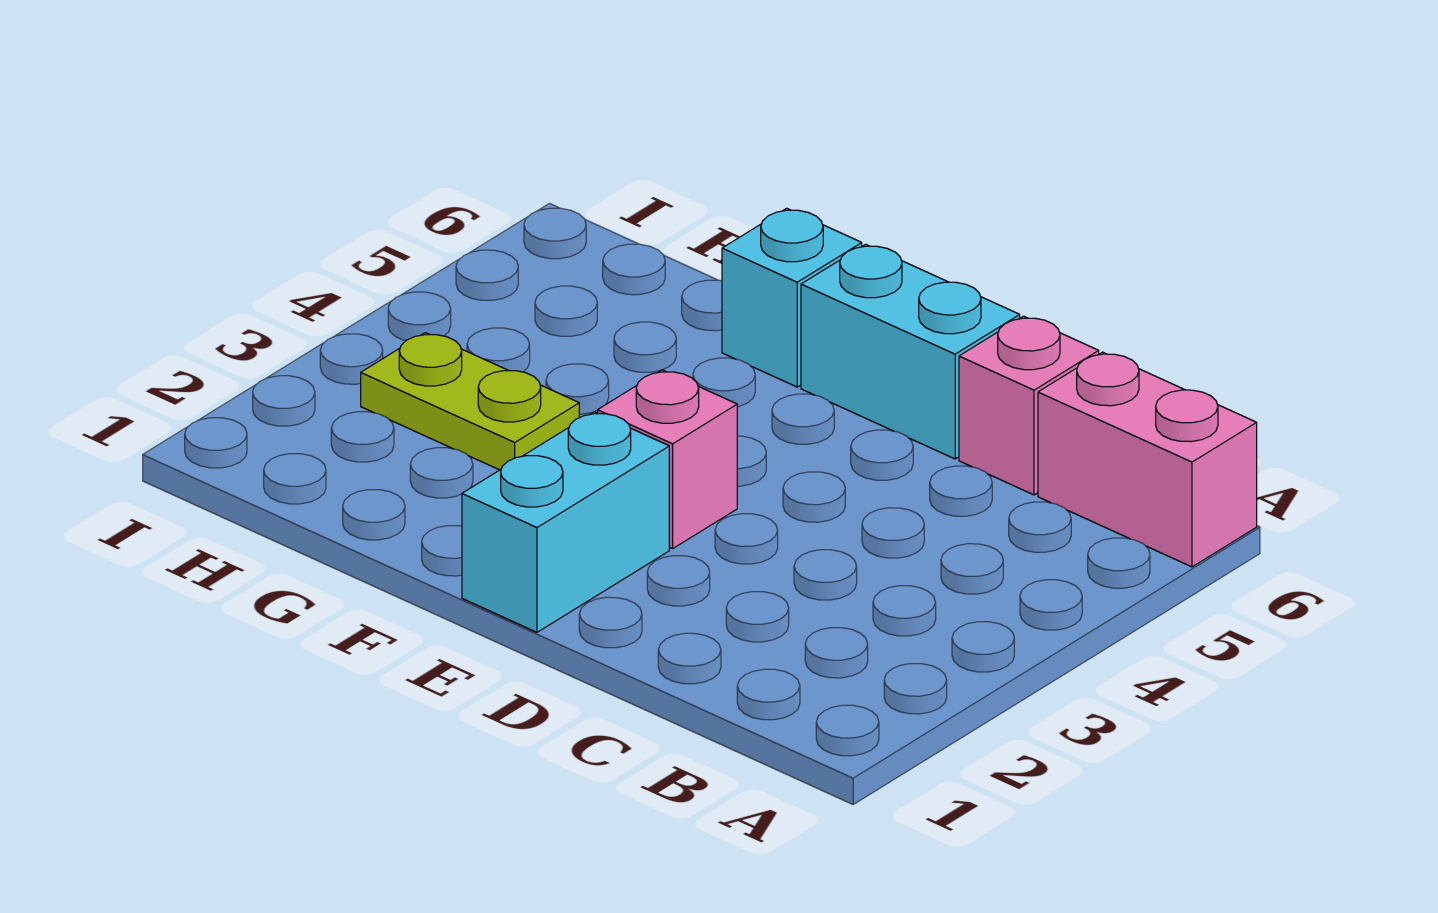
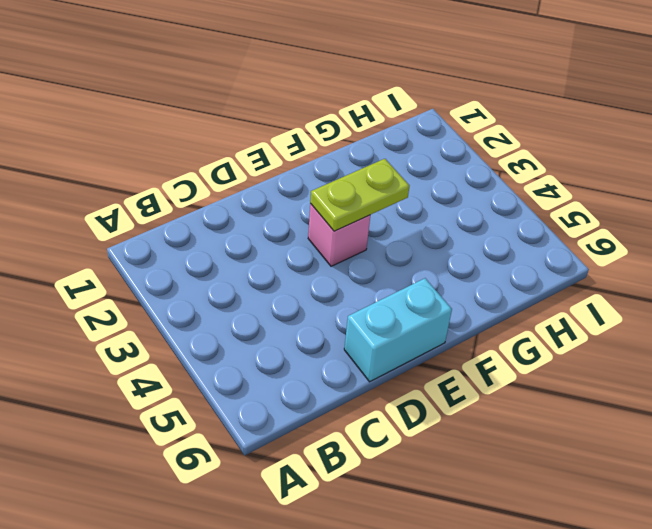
lime 1x2 plate [310,159,409,231] -> lime 1x2 plate moved to [361,333,579,470]
none -> pink 1x2 brick [1038,352,1257,567]
none -> pink 1x1 brick [959,316,1099,495]

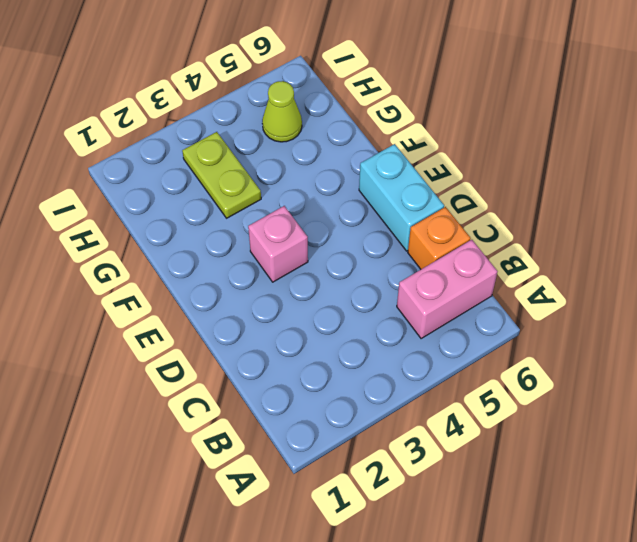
pink 1x2 brick [397,240,498,339] -> pink 1x2 brick turned to [1038,352,1257,567]
orange 1x1 brick [408,207,471,269] -> pink 1x1 brick [959,316,1099,495]
lime 1x1 cone [262,81,302,142] -> none
none -> cyan 1x2 brick [462,412,669,632]
none -> cyan 1x1 brick [722,208,862,387]

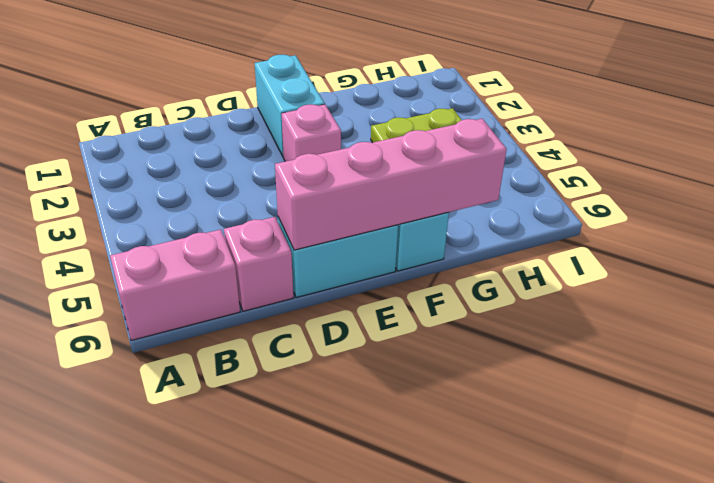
pink 1x4 brick [275,119,507,250] -> none

